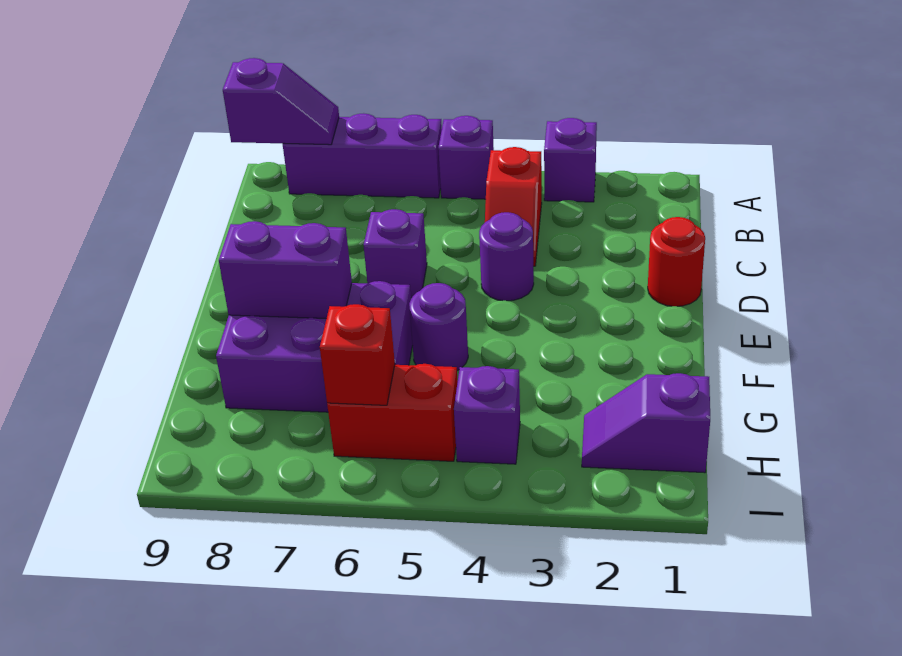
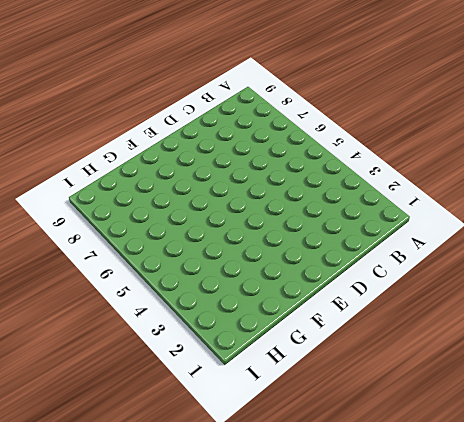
none -> purple 1x1 brick [544,118,597,202]
none -> purple 1x1 brick [438,116,494,199]
none -> purple 1x3 brick [283,113,442,198]

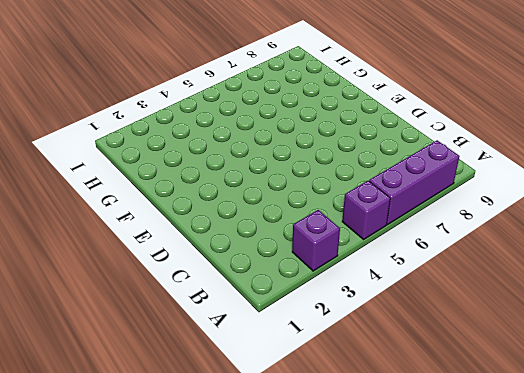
none -> red 1x2 slope [485,147,542,266]
none -> red 1x1 round brick [648,217,705,306]
none -> purple 1x1 round brick [479,212,534,301]

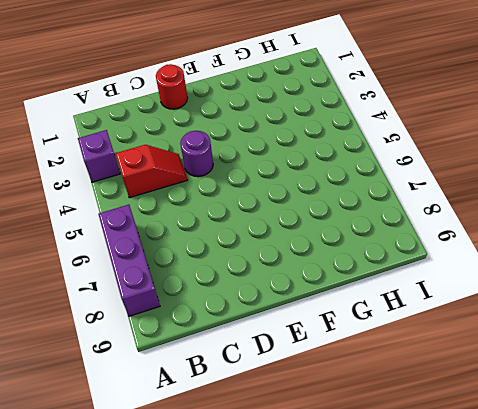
none -> purple 1x1 brick [438,116,494,199]
none -> purple 1x1 brick [364,209,427,298]
none -> purple 1x1 round brick [409,283,468,371]

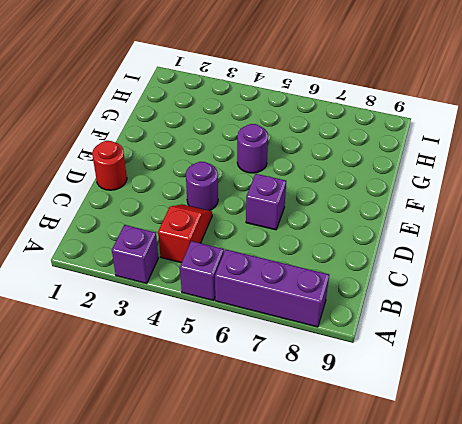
none -> purple 2x3 brick [216,281,413,412]
none -> purple 1x2 slope [582,373,710,473]
none -> purple 1x1 brick [454,366,520,464]

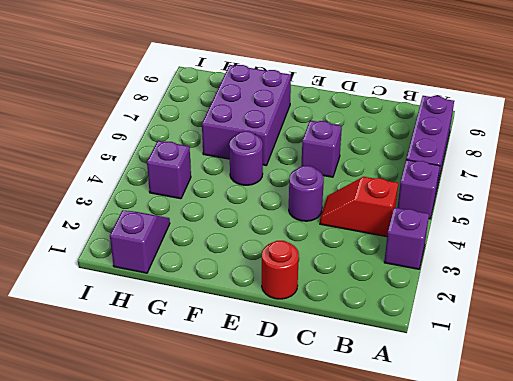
none -> red 1x2 brick [327,364,458,461]
none -> purple 1x2 slope [223,58,339,145]
none -> purple 1x2 brick [219,221,352,319]

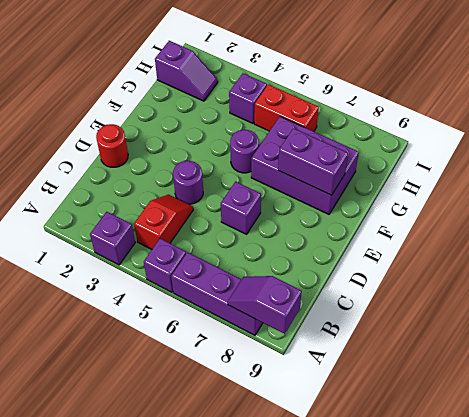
none -> red 1x1 brick [320,304,395,405]

